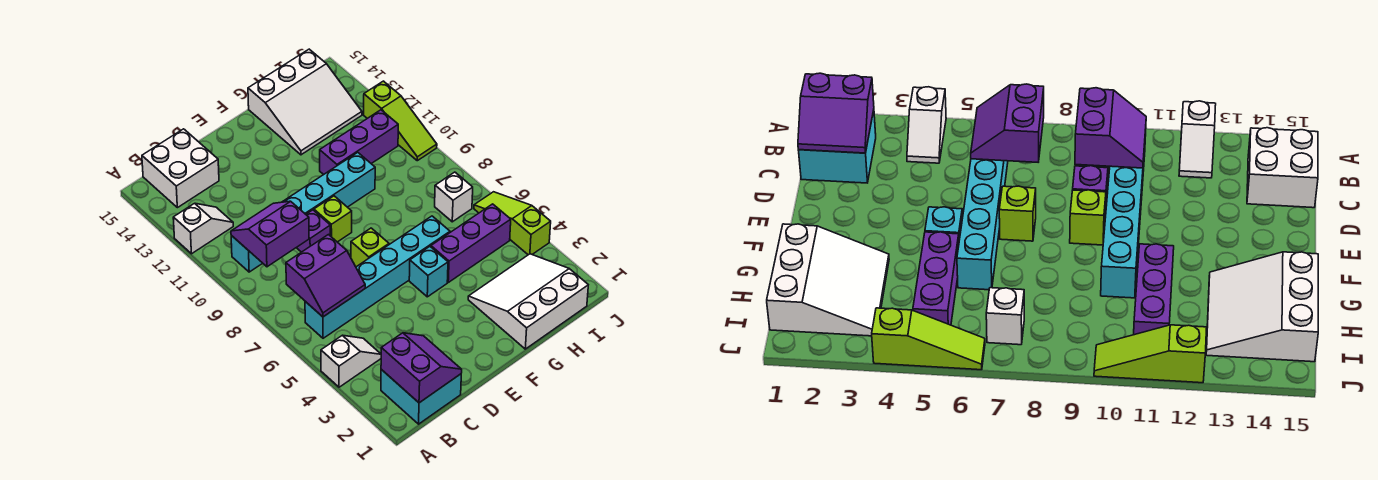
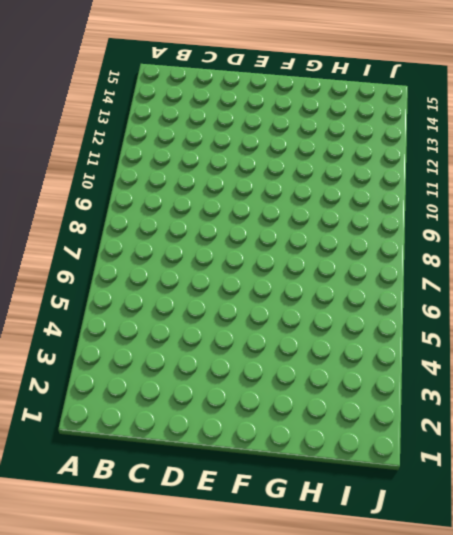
none -> white 1x2 slope [321,335,381,387]
none -> white 1x2 slope [173,203,233,254]
none -> cyan 2x2 brick [381,370,461,424]

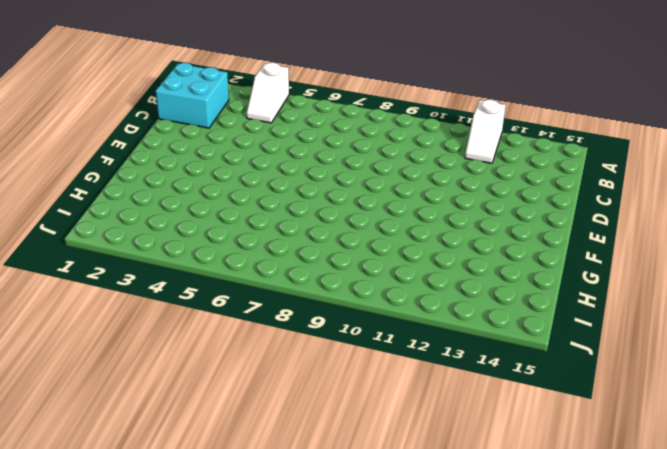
none -> cyan 1x6 brick [305,216,450,338]
none -> cyan 1x6 brick [231,152,375,272]
none -> white 2x2 brick [142,129,219,208]

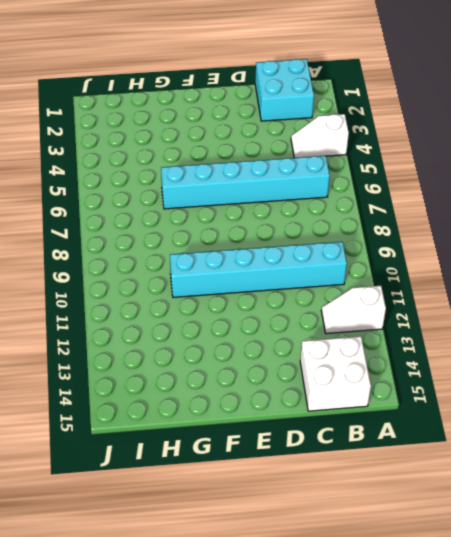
none -> purple 1x1 brick [296,210,331,252]
none -> lime 1x1 brick [351,228,389,267]
none -> lime 1x1 brick [314,196,352,242]

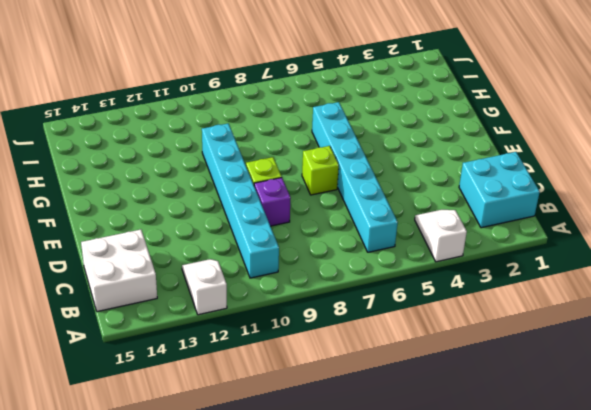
none -> cyan 1x1 brick [409,247,448,297]
none -> white 3x3 slope [468,254,588,349]
none -> purple 1x3 brick [431,204,511,282]

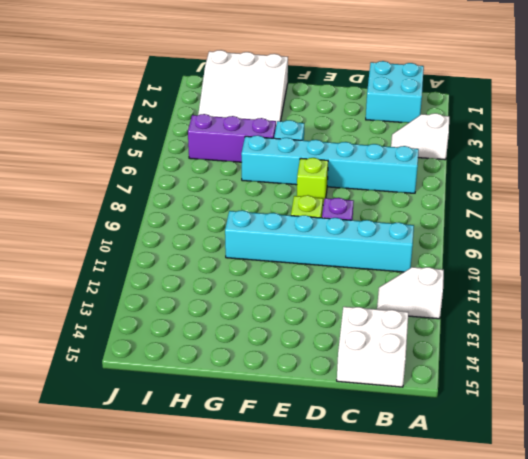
none -> purple 1x3 brick [320,110,398,175]
none -> white 3x3 slope [248,49,362,155]
none -> white 1x1 brick [435,172,473,222]

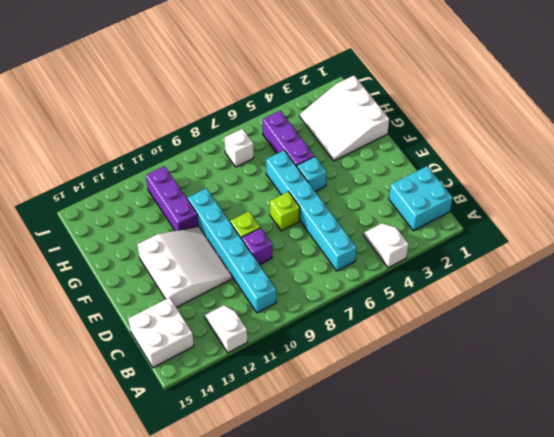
white 3x3 slope [137,226,232,307] -> white 3x3 slope moved to [248,49,362,155]
none -> lime 1x3 slope [474,192,551,255]
none -> lime 1x3 slope [364,81,437,161]
none -> purple 2x2 slope [381,333,462,403]

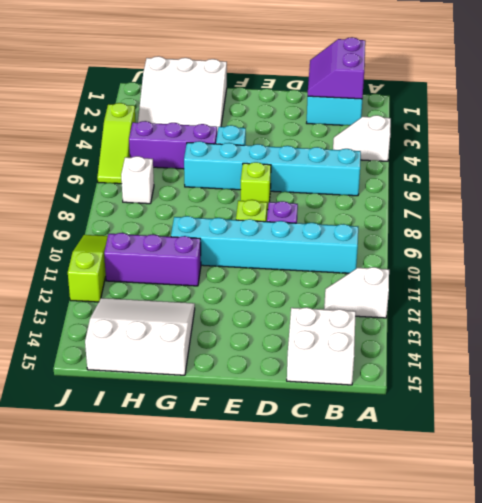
none -> purple 2x2 slope [286,235,365,317]
none -> purple 2x2 slope [231,201,309,267]

